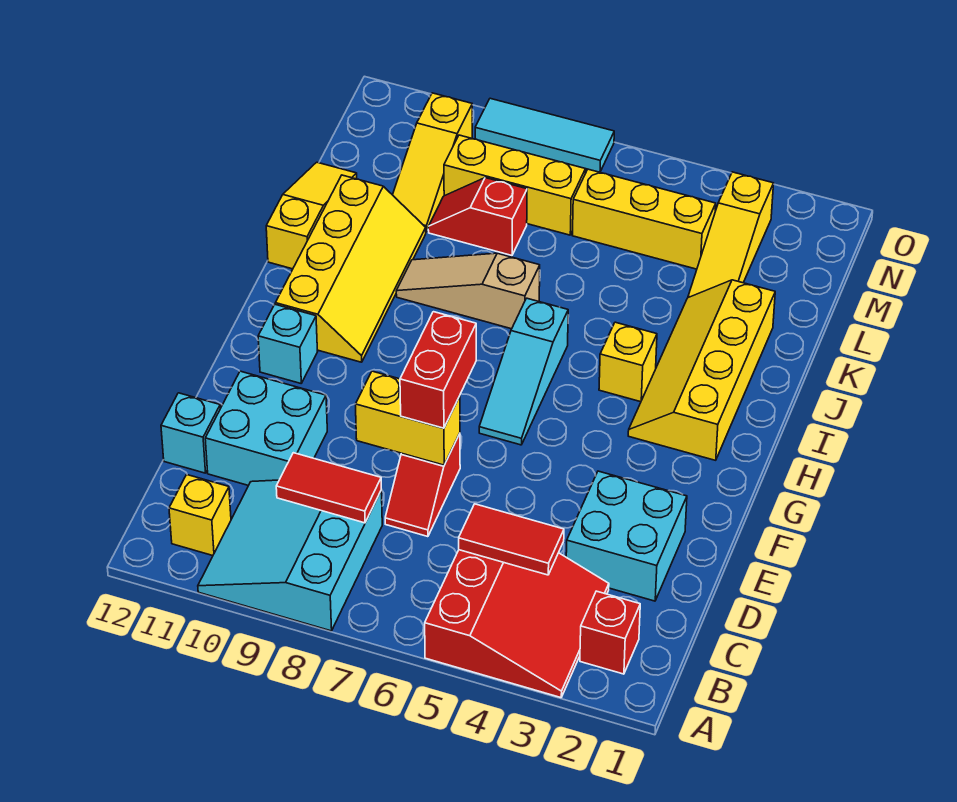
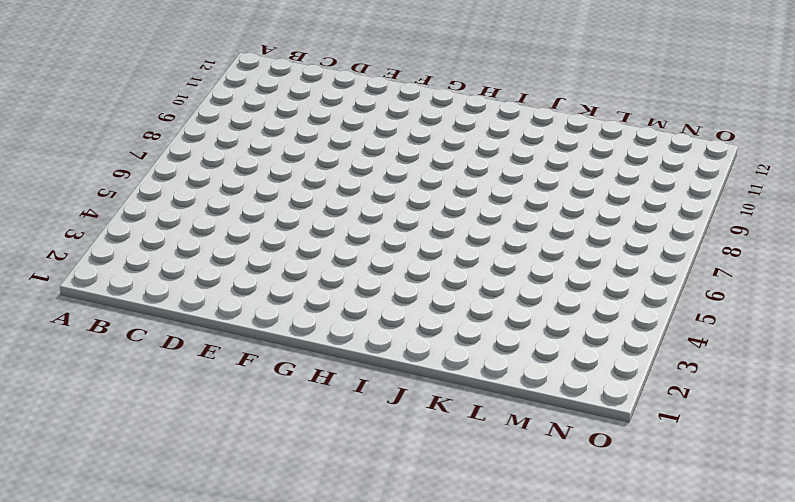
none -> red 3x3 slope [425,550,609,698]
none -> cyan 3x3 slope [198,480,382,631]
none -> red 1x1 brick [580,591,640,674]

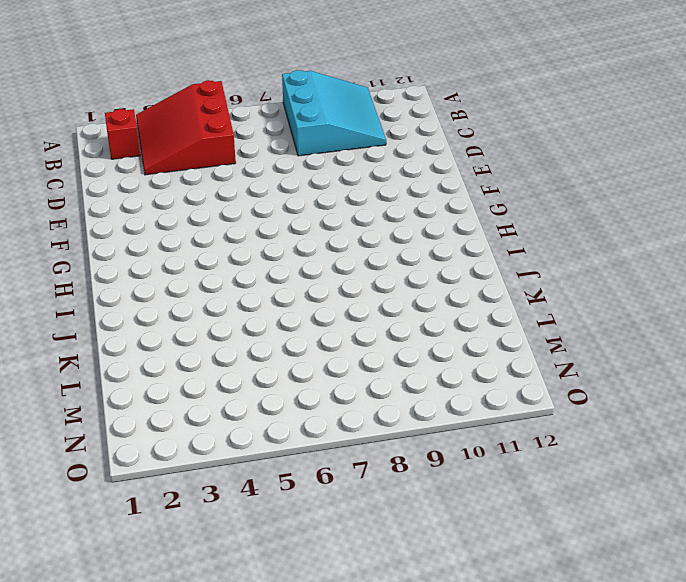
none -> yellow 1x1 brick [169,475,231,556]
none -> cyan 2x2 brick [566,471,687,601]
none -> red 1x2 slope [385,433,460,537]

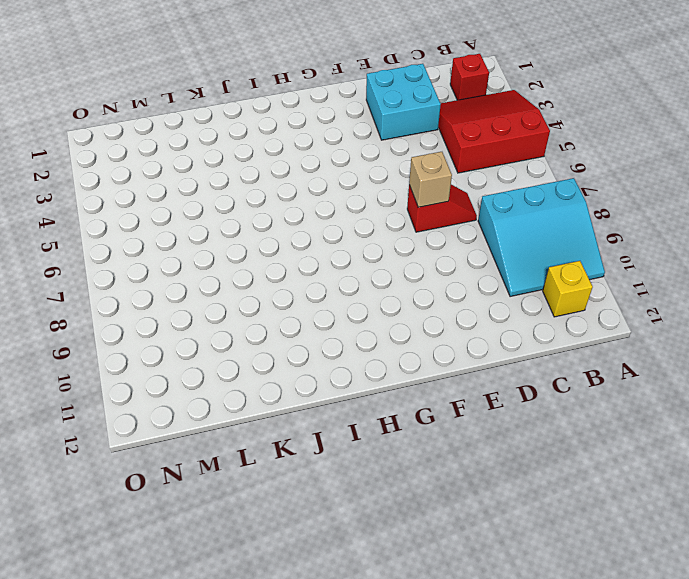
tan 1x1 brick [409,152,452,207] -> yellow 1x2 brick [355,371,460,465]
none -> cyan 2x2 brick [205,371,327,485]
none -> cyan 1x1 brick [161,393,220,473]
none -> cyan 1x3 slope [479,298,568,445]

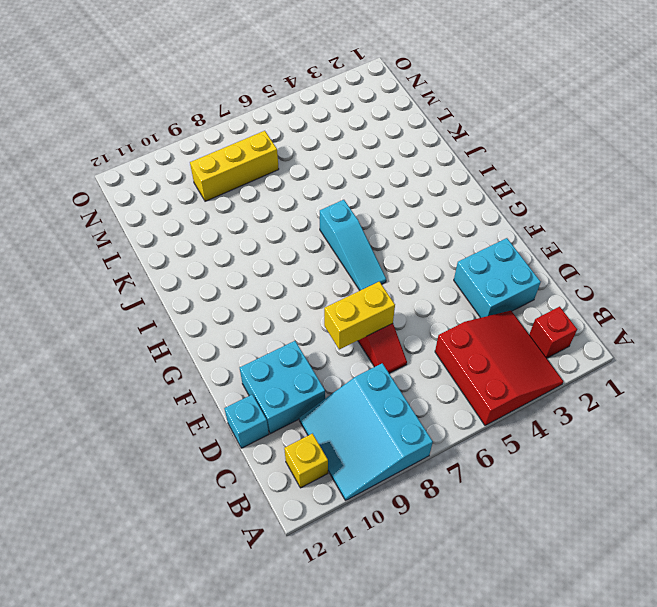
none -> cyan 1x1 brick [258,304,317,383]
none -> yellow 2x4 slope [628,280,775,460]
none -> yellow 2x4 slope [275,175,426,362]

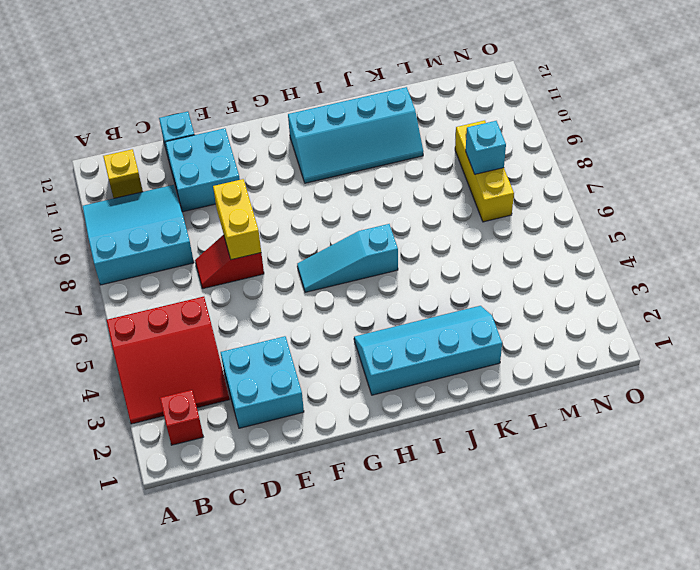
cyan 2x4 slope [354,306,502,395] -> yellow 2x4 slope [628,280,775,460]
cyan 2x4 slope [288,87,423,183] -> yellow 2x4 slope [275,175,426,362]
cyan 1x1 brick [466,121,506,174] -> cyan 1x1 brick moved to [258,304,317,383]
none -> yellow 1x1 brick [599,322,657,402]
none -> tan 1x3 slope [396,253,540,329]
none -> yellow 1x3 slope [266,162,357,269]

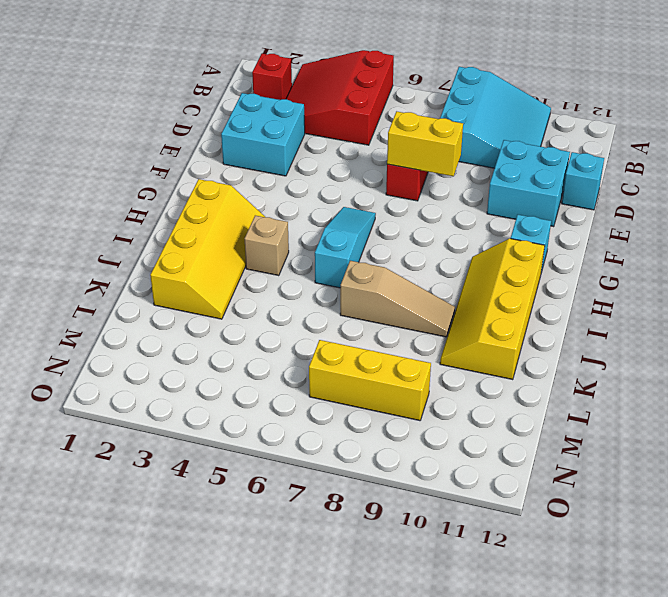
tan 1x1 brick [245,216,289,276] -> yellow 1x1 brick [599,322,657,402]
none -> yellow 1x1 brick [169,475,231,556]
none -> yellow 1x3 slope [266,162,357,269]
none -> yellow 1x3 slope [688,172,774,298]

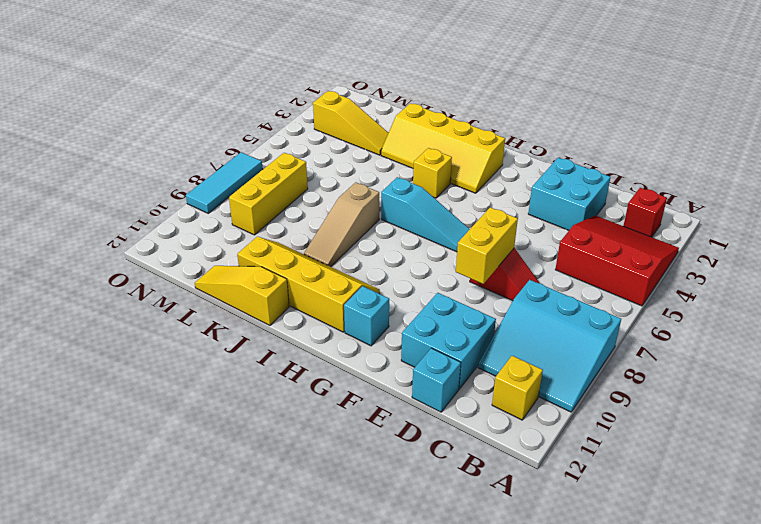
none -> red 1x2 slope [428,178,527,255]
none -> yellow 1x3 slope [393,93,472,232]
none -> yellow 1x3 brick [572,169,716,269]

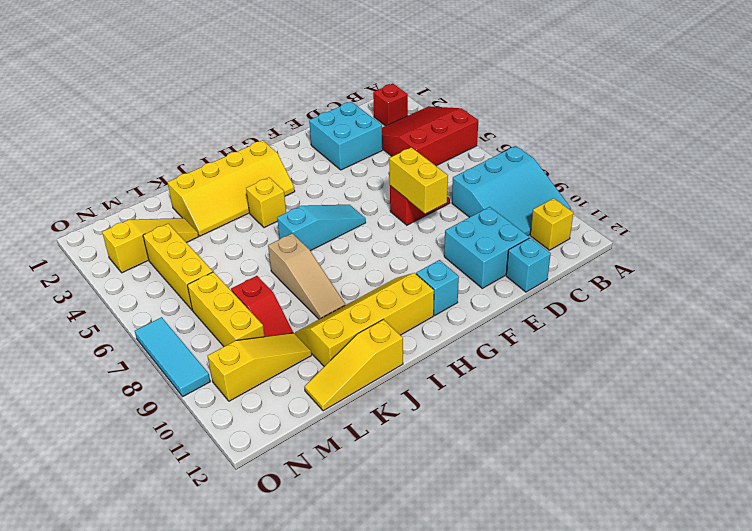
none -> red 1x2 tile [459,504,564,575]
none -> red 1x2 tile [276,453,381,523]
none -> red 1x2 brick [400,312,476,428]

